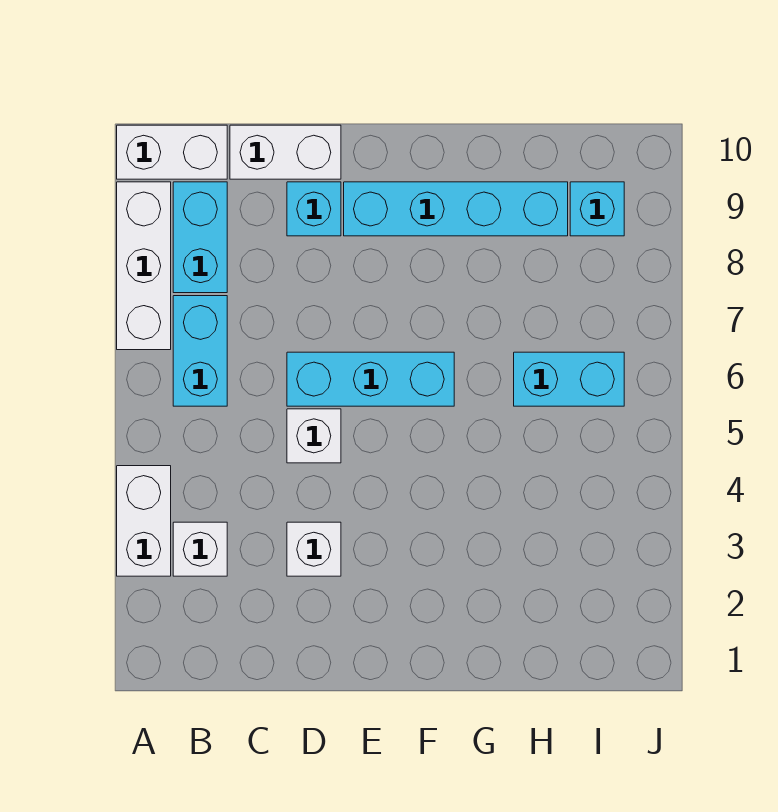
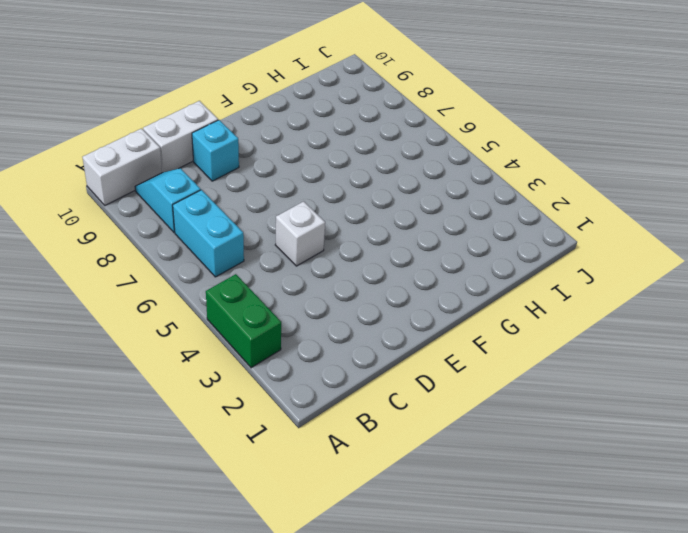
green 1x2 brick [206,274,281,368] -> white 1x2 brick [117,466,171,576]
cyan 1x2 slope [135,168,201,232] -> cyan 1x2 brick [173,182,227,293]
none -> white 1x3 brick [117,182,171,350]
none -> white 1x1 brick [173,522,227,576]
none -> white 1x1 brick [287,522,341,576]

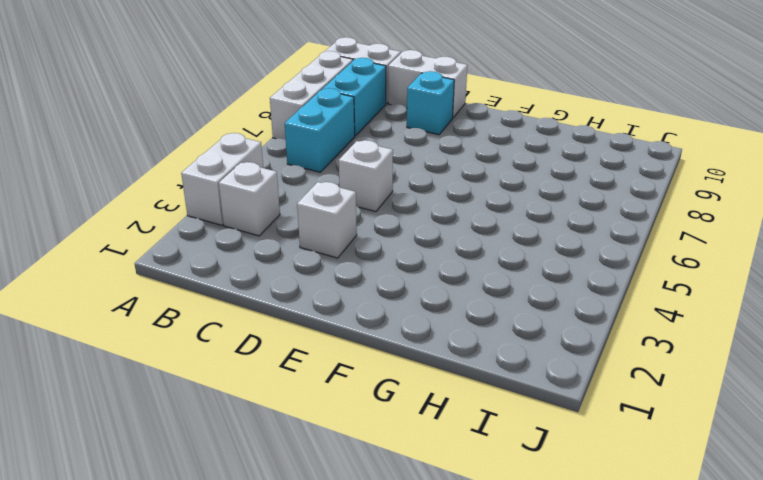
none -> cyan 1x3 brick [287,352,454,406]
none -> cyan 1x4 brick [344,182,568,236]
none -> cyan 1x2 brick [514,352,624,406]

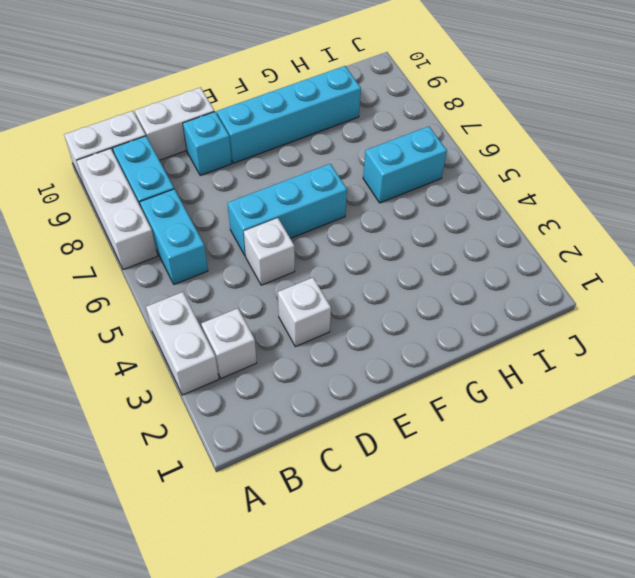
none -> cyan 1x1 brick [570,182,624,236]

